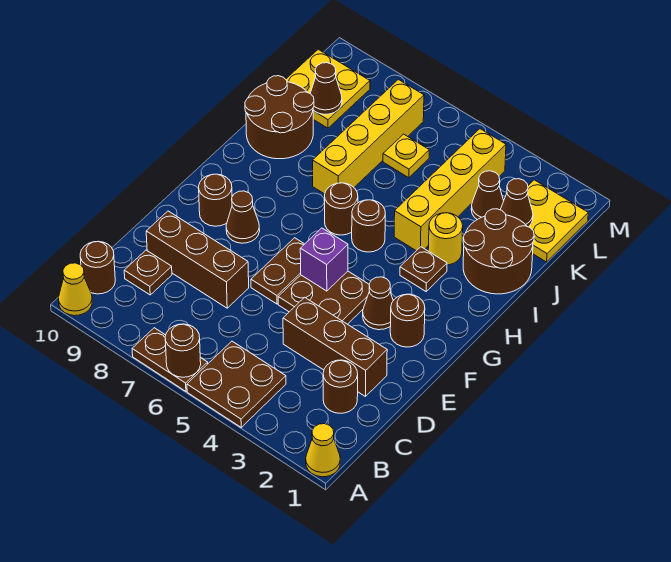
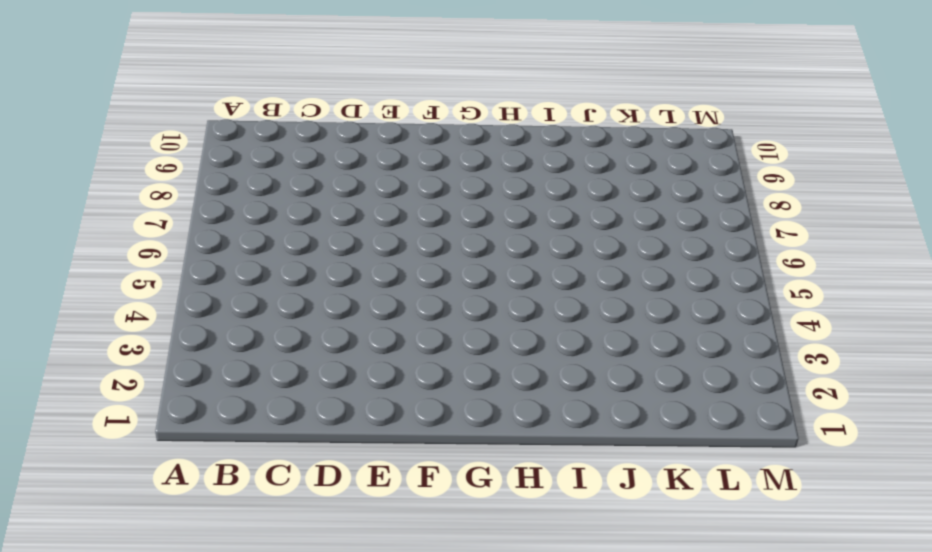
none -> yellow 1x1 cone [306,424,340,477]
none -> brown 2x2 plate [187,341,286,427]
none -> brown 1x2 plate [132,328,208,391]
none -> yellow 1x1 cone [59,263,92,316]

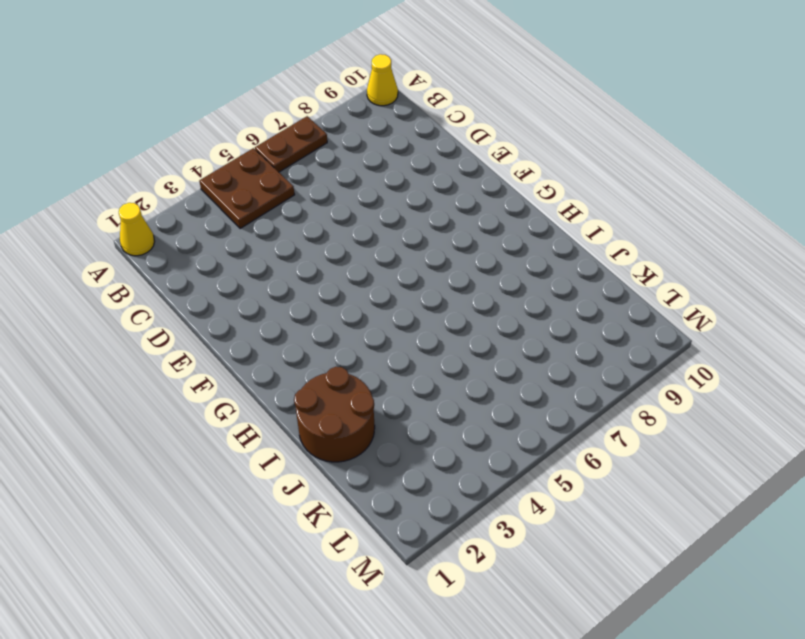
none -> brown 1x1 round brick [80,242,115,294]
none -> brown 1x1 round brick [323,360,358,413]
none -> brown 1x1 plate [124,250,172,295]
none -> brown 1x3 brick [283,297,387,397]

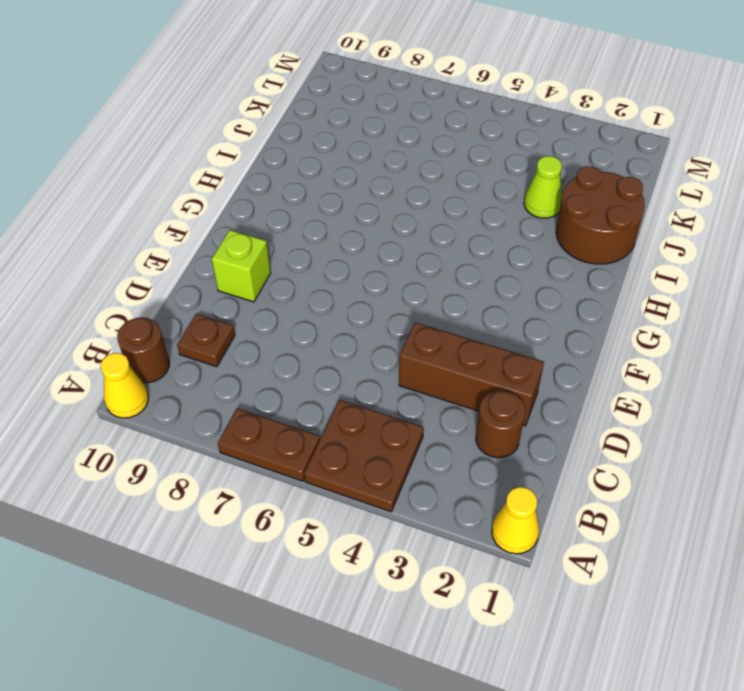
lime 1x1 brick [212,230,271,302] -> none
lime 1x1 cone [524,156,562,218] -> none
none -> brown 1x3 brick [146,211,249,308]
none -> brown 2x2 plate [278,271,369,324]
none -> brown 1x2 plate [251,238,304,304]
none -> brown 1x1 round brick [390,294,425,347]

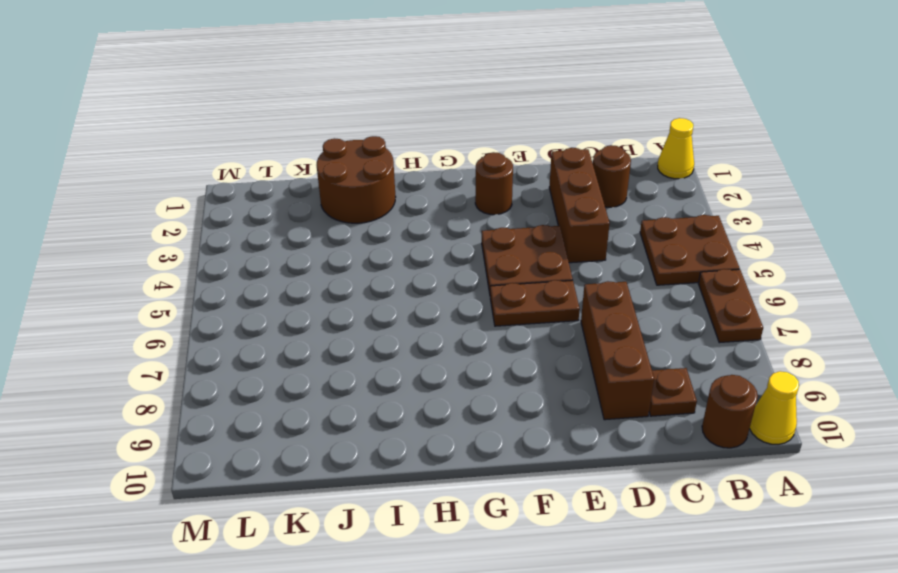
none -> brown 1x1 cone [363,277,393,330]
none -> brown 1x1 cone [226,191,260,243]
none -> brown 1x1 round brick [199,174,232,226]
none -> brown 1x1 plate [400,247,447,291]

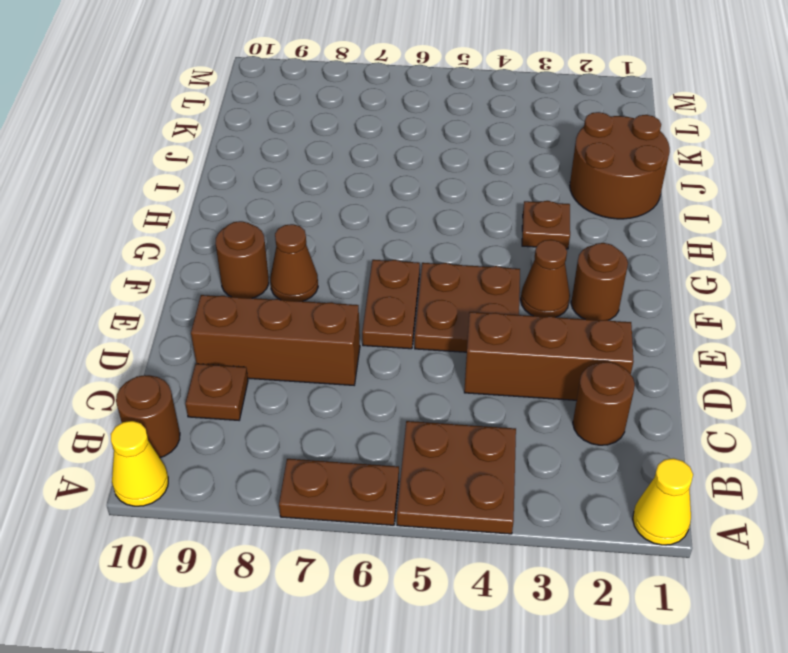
none -> brown 1x1 round brick [352,200,385,252]
none -> brown 1x1 round brick [325,183,358,235]
none -> yellow 1x1 round brick [428,213,463,265]
none -> yellow 1x4 brick [394,129,506,251]

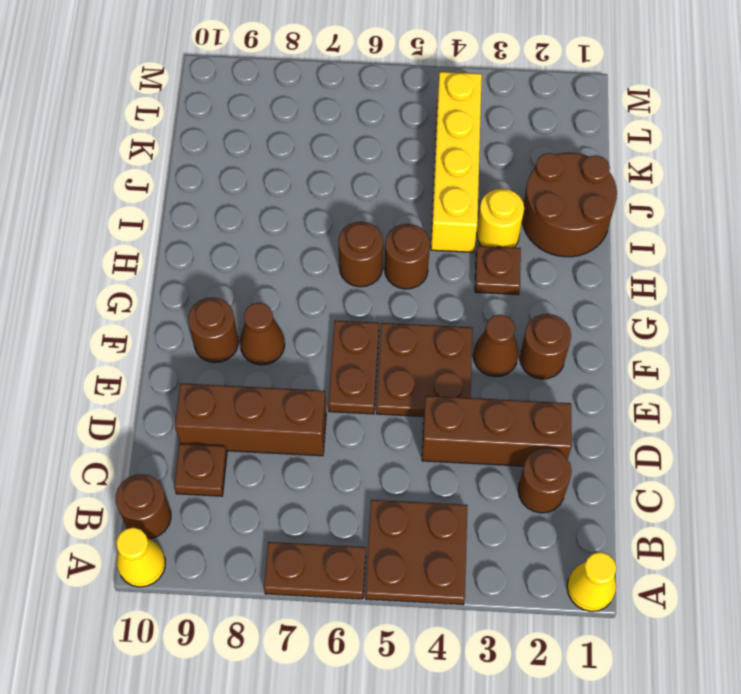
none -> yellow 1x4 brick [313,79,424,194]
none -> brown 2x2 round brick [245,76,314,159]
none -> yellow 2x2 plate [528,180,588,262]
none -> brown 1x1 cone [471,171,504,220]

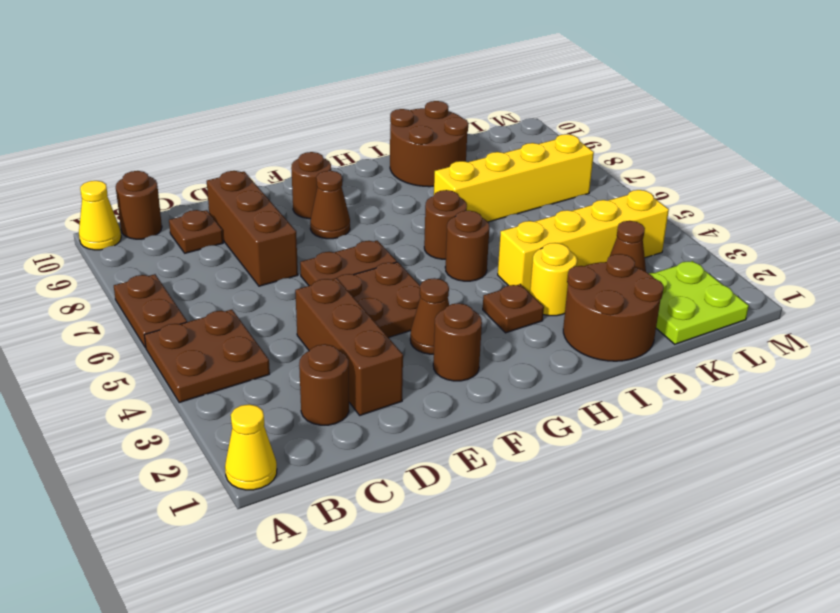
lime 2x2 plate [649,261,749,344] -> yellow 2x2 plate [528,180,588,262]
none -> yellow 1x1 plate [383,134,429,178]
none -> yellow 2x2 plate [286,49,370,128]
none -> brown 1x1 round brick [165,324,201,377]
none -> purple 1x1 brick [300,228,348,291]

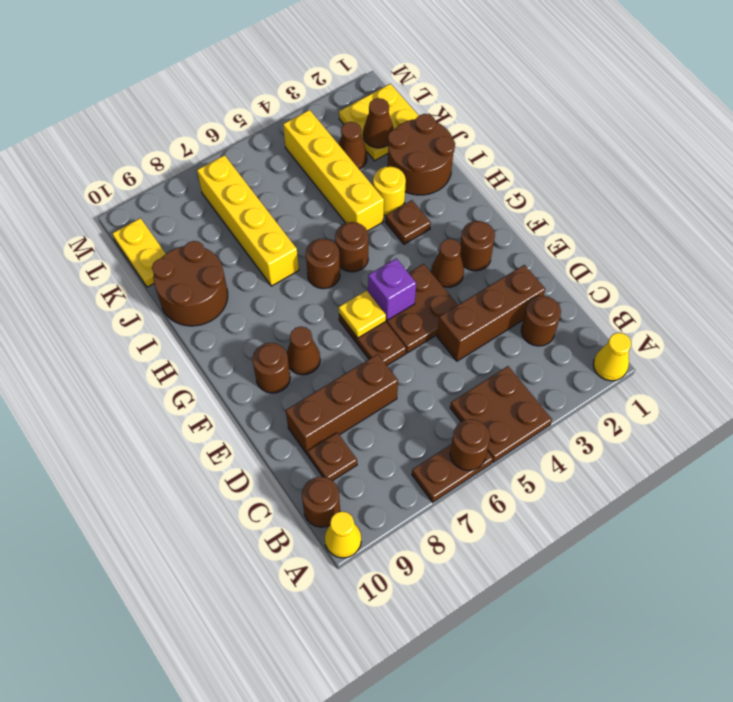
yellow 1x1 plate [339,290,386,338] -> yellow 1x1 plate moved to [383,134,429,178]
yellow 1x2 plate [112,218,166,287] -> yellow 2x2 plate [286,49,370,128]
none -> brown 1x1 cone [310,63,342,114]

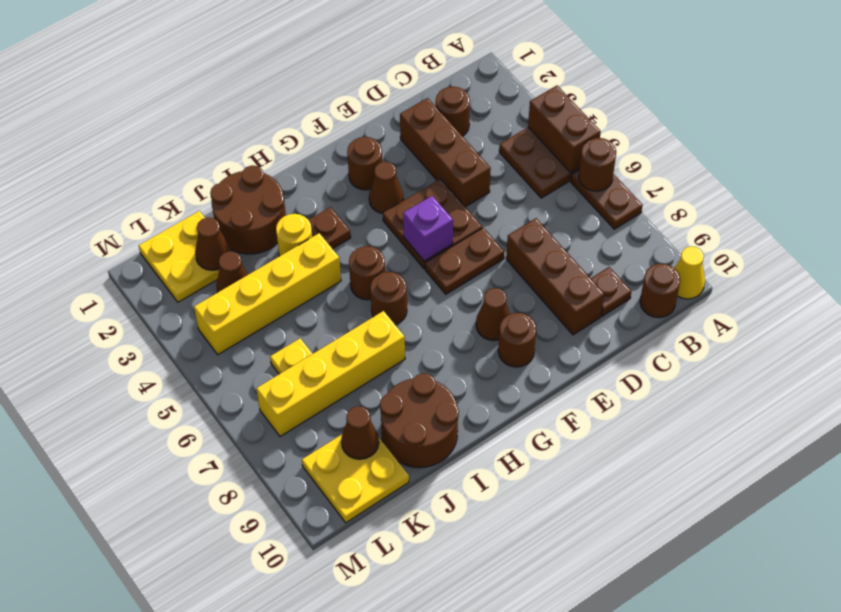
brown 1x2 brick [528,86,601,172] -> none
none -> yellow 1x1 cone [306,424,340,477]

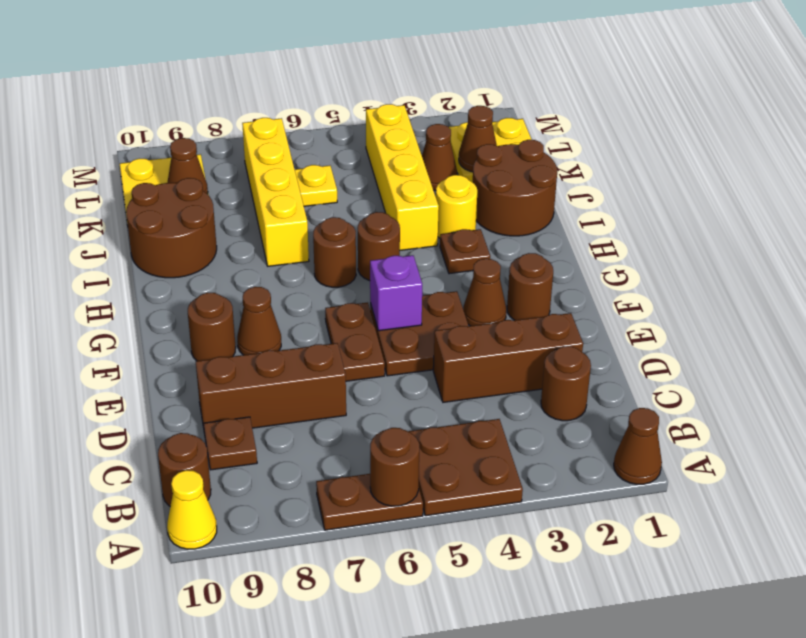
brown 1x1 cone [614,408,662,484] -> yellow 1x1 cone [306,424,340,477]

